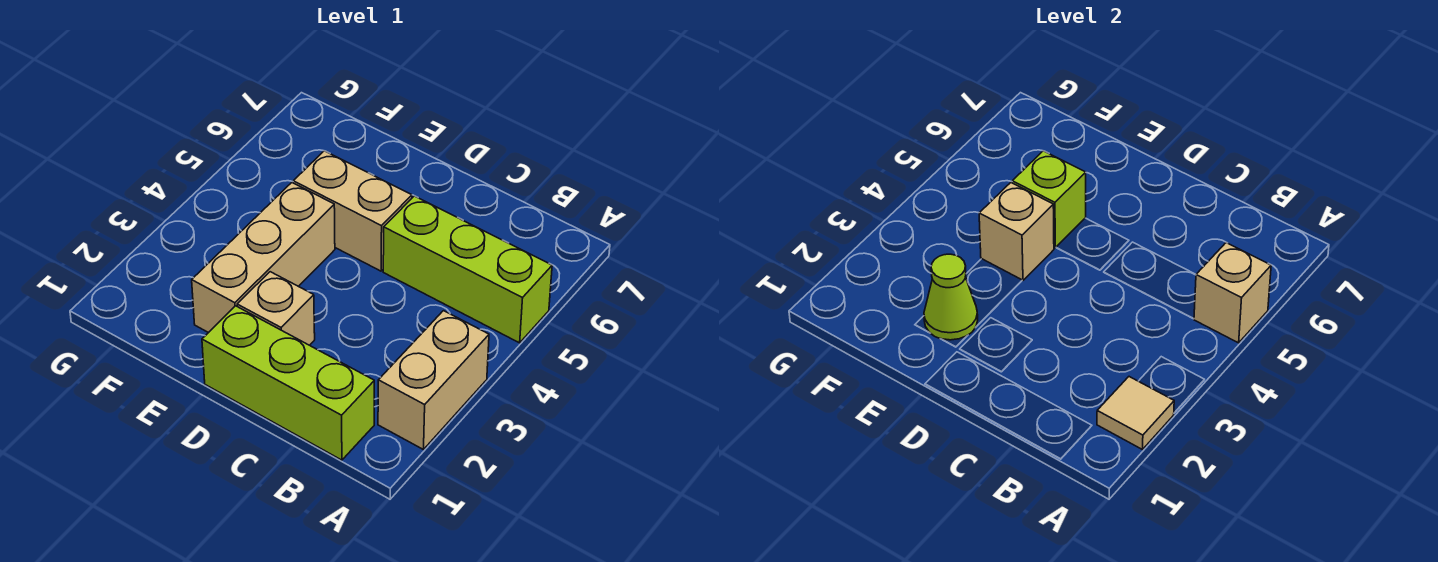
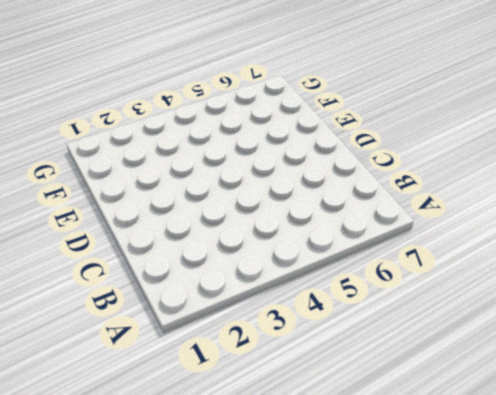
none -> tan 1x2 brick [378,311,489,450]
none -> lime 1x3 brick [383,196,552,343]

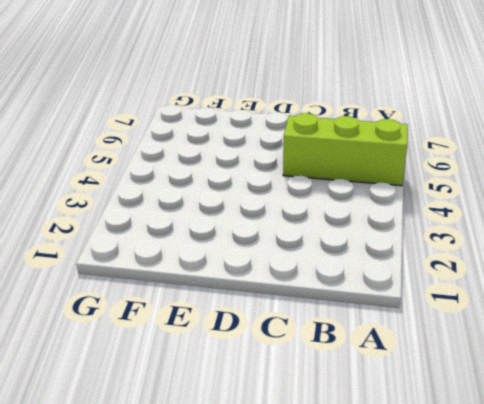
none -> tan 1x2 brick [378,311,489,450]
none -> lime 1x3 brick [202,306,374,460]

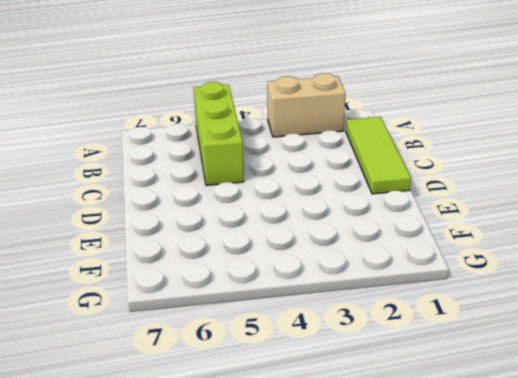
lime 1x3 tile [346,117,411,194] -> lime 1x3 brick [202,306,374,460]
none -> tan 1x1 brick [237,272,315,345]
none -> tan 1x2 brick [293,151,412,271]

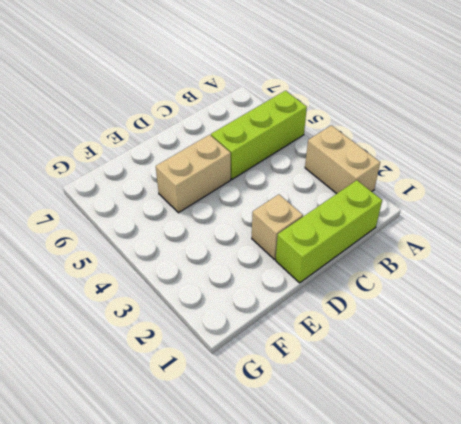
none -> tan 1x3 brick [192,183,335,333]
none -> tan 1x1 tile [1097,377,1174,450]

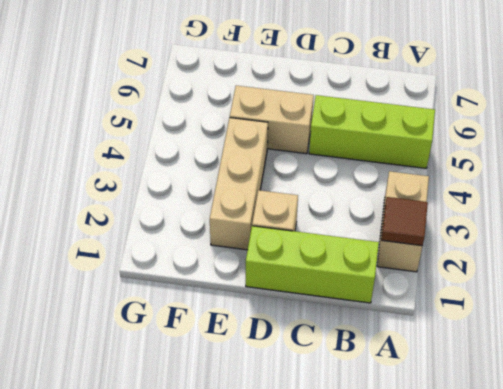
brown 1x1 tile [381,197,428,246] -> tan 1x1 tile [1097,377,1174,450]
none -> tan 1x1 brick [1194,243,1271,343]
none -> lime 1x1 cone [924,254,978,340]

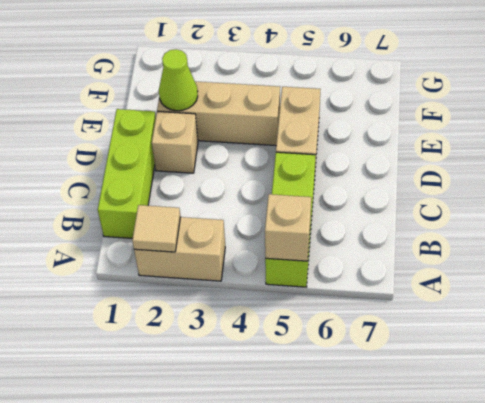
none -> tan 1x1 brick [979,183,1054,281]
none -> lime 1x1 brick [1012,151,1086,248]

